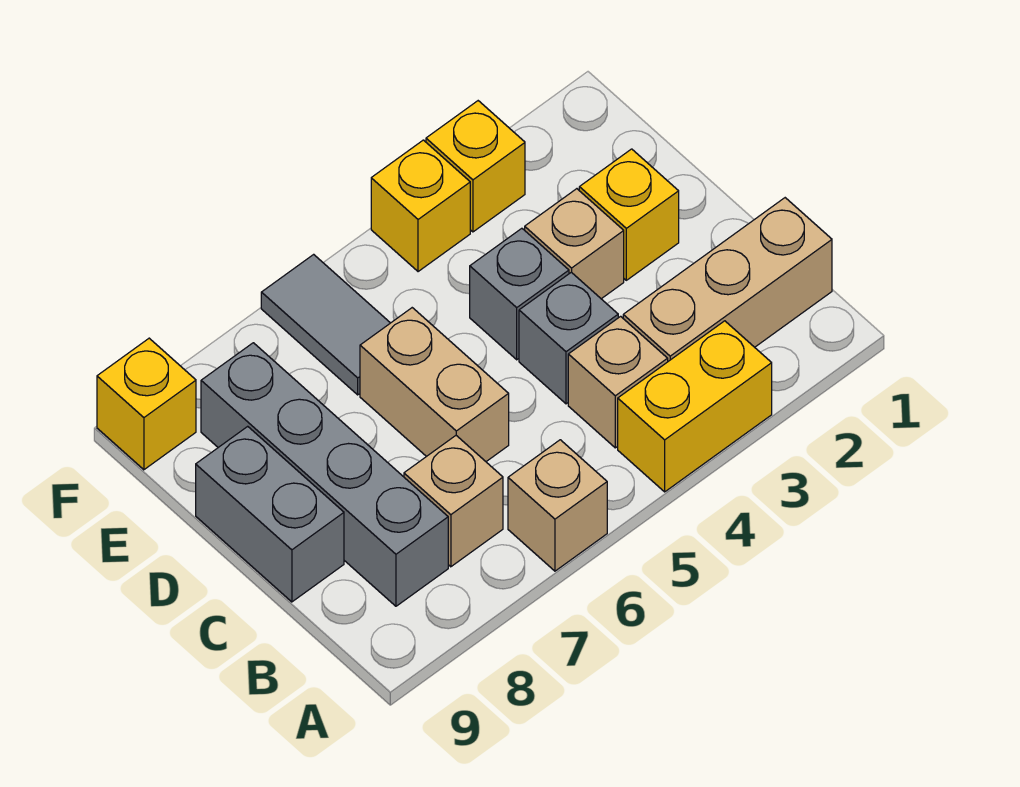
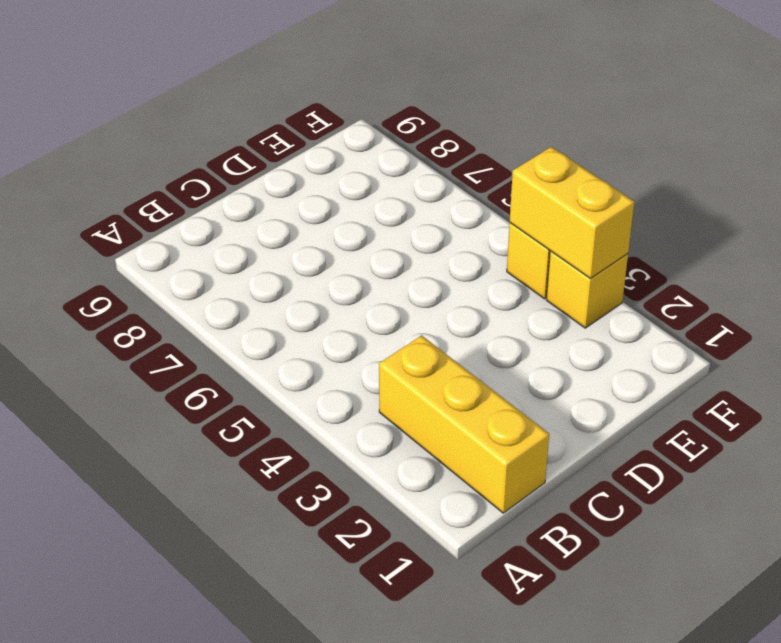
yellow 1x3 brick [379,335,549,513] -> tan 1x3 brick [623,198,832,361]
yellow 1x2 brick [510,147,634,278] -> yellow 1x2 brick moved to [618,321,772,492]
none -> tan 1x1 brick [508,440,607,571]
none -> tan 1x1 brick [568,316,668,448]
none -> tan 1x1 brick [404,436,503,567]

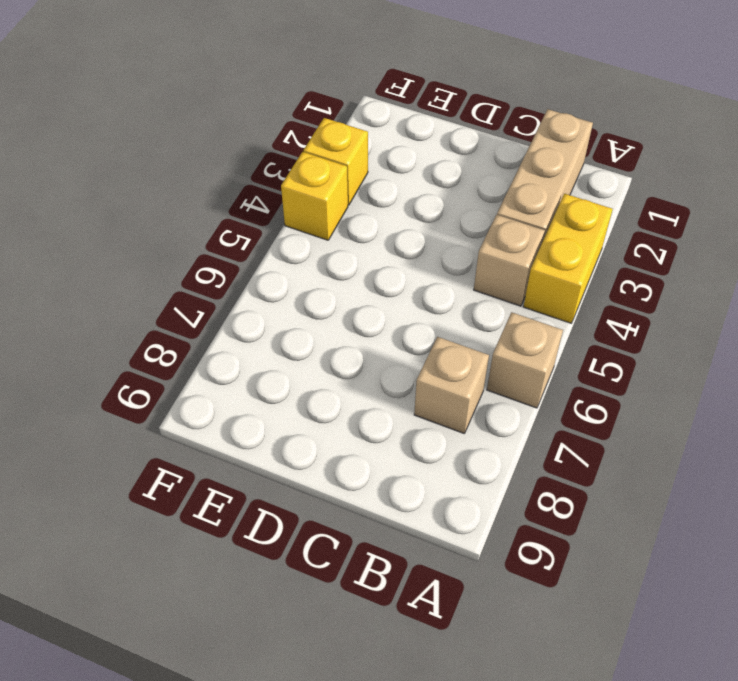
none -> grey 1x4 brick [201,343,448,606]
none -> grey 1x1 brick [519,272,618,404]
none -> tan 1x2 brick [360,308,509,462]

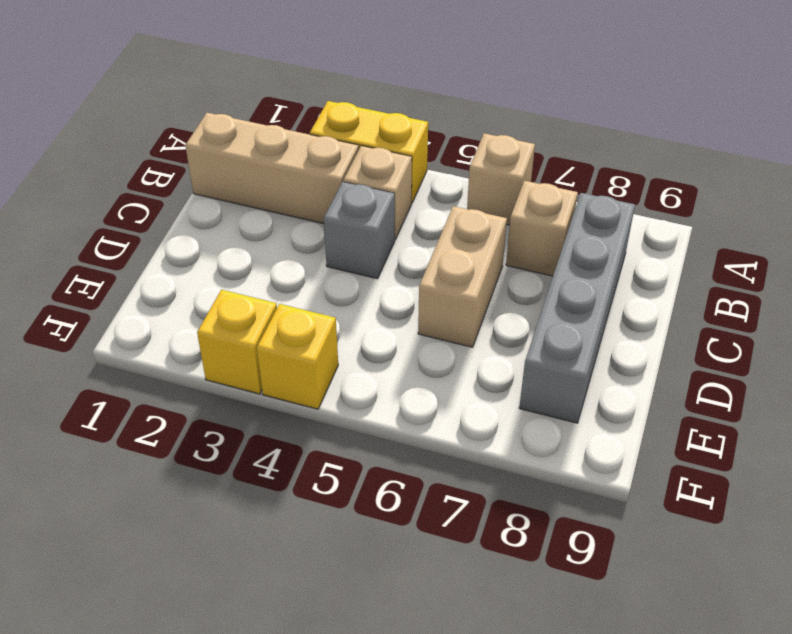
none -> grey 1x2 brick [196,426,344,602]
none -> yellow 1x1 brick [579,149,679,280]
none -> tan 1x1 brick [525,189,624,299]

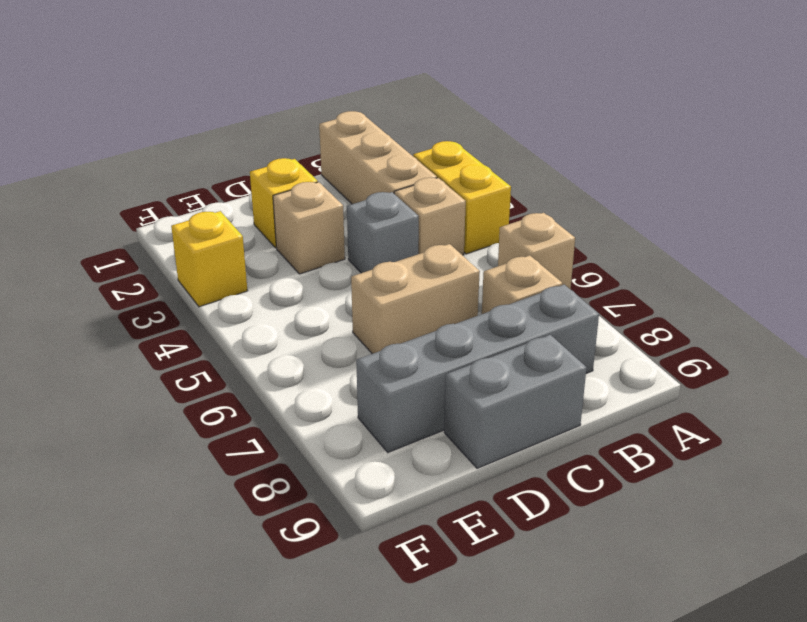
none -> grey 1x1 brick [470,228,569,360]
none -> grey 1x2 tile [261,254,390,395]
none -> yellow 1x1 brick [371,140,470,272]

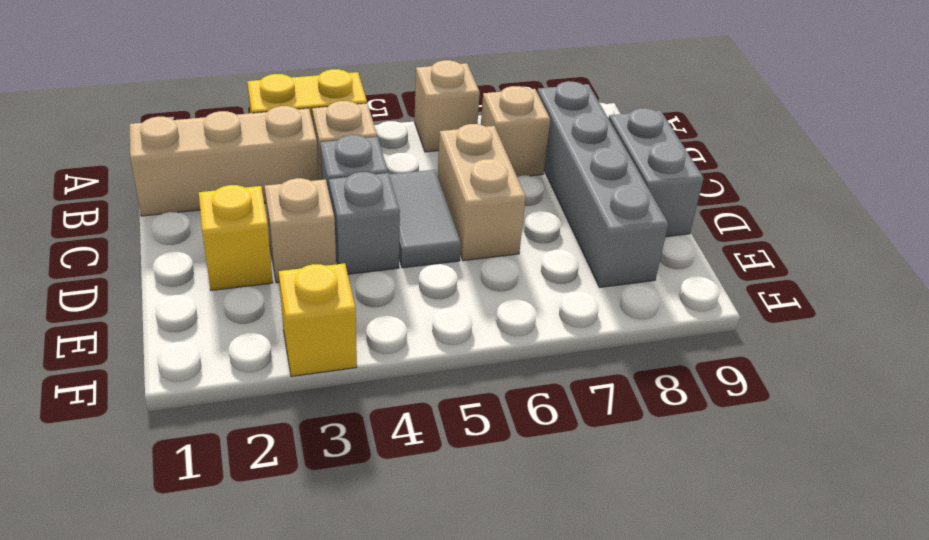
grey 1x2 tile [389,170,461,268] -> grey 1x2 tile moved to [261,254,390,395]
none -> yellow 1x1 brick [371,140,470,272]
none -> yellow 1x1 brick [97,338,196,470]

